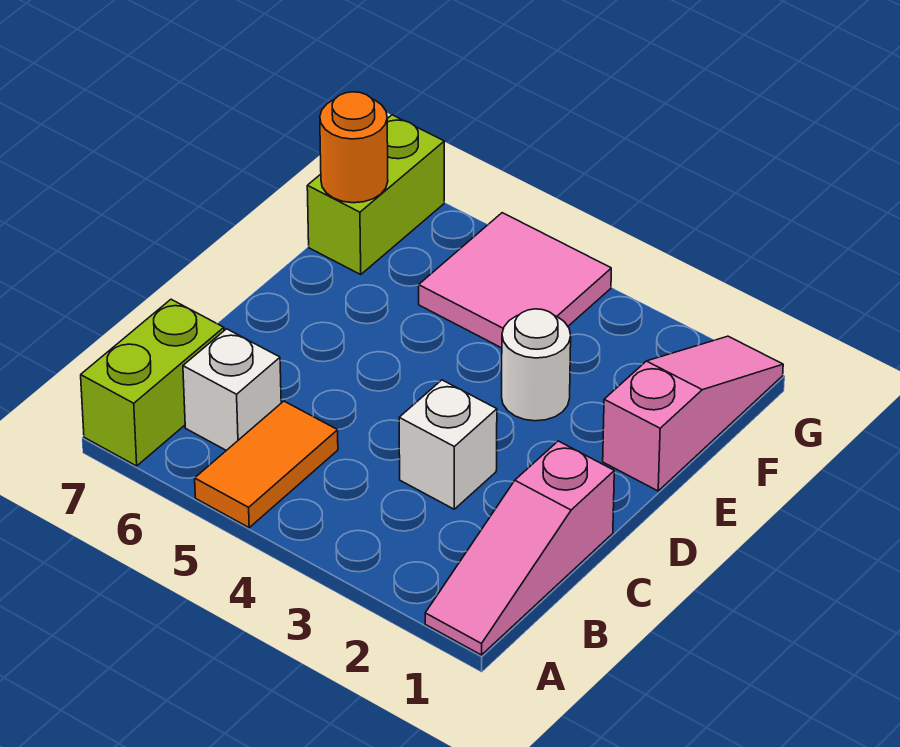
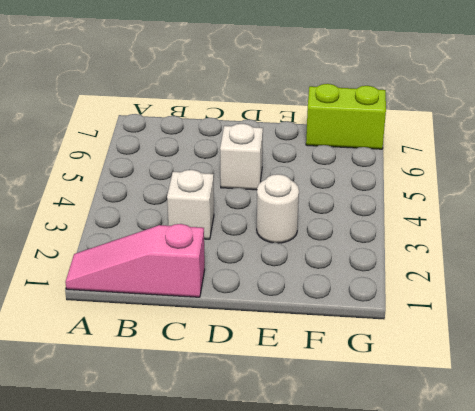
white 1x1 brick [220,123,263,190] -> white 1x1 brick moved to [183,329,281,450]
none -> orange 1x2 tile [195,401,338,528]
none -> lime 1x2 brick [81,299,224,466]

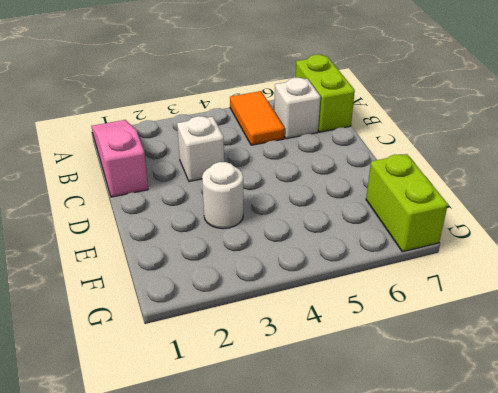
none -> pink 1x3 slope [603,336,783,491]
none -> pink 2x2 tile [419,213,611,348]

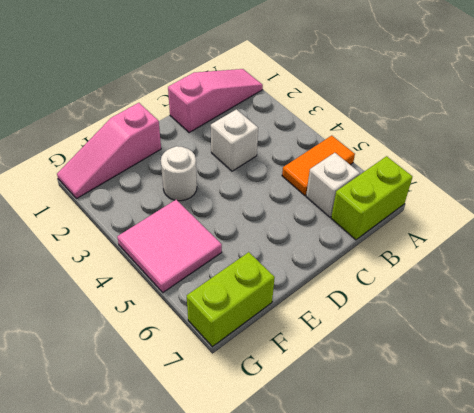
none -> orange 1x1 round brick [320,92,388,203]

